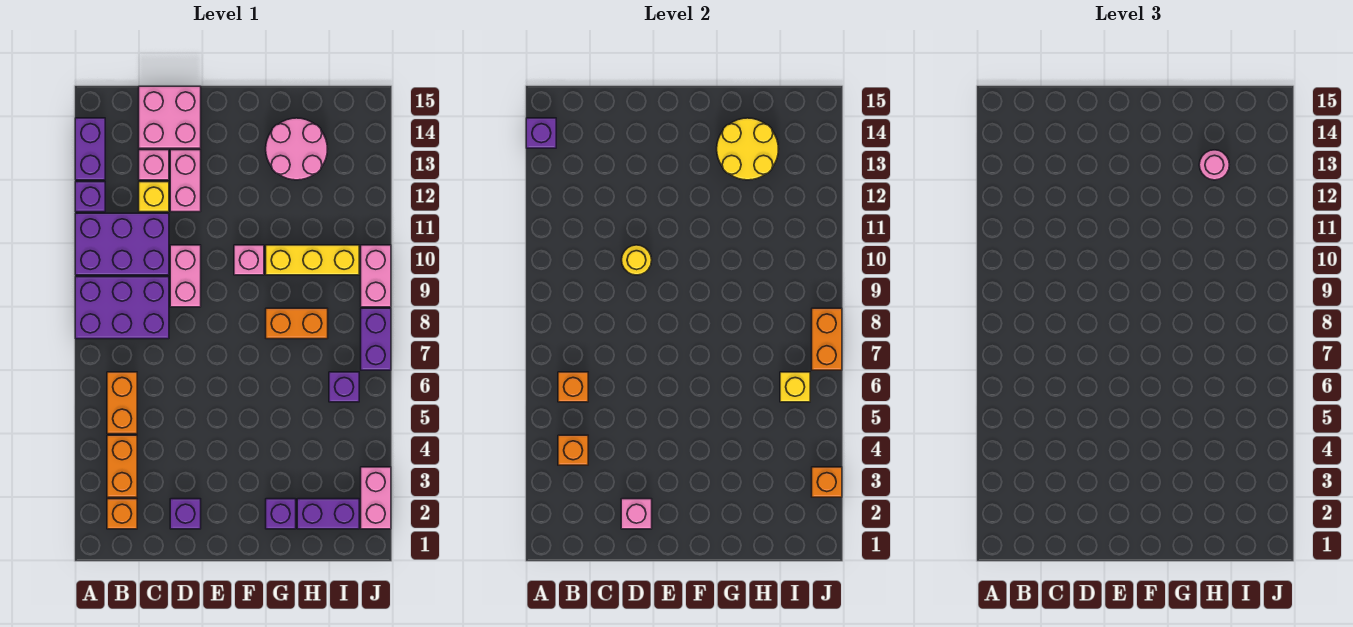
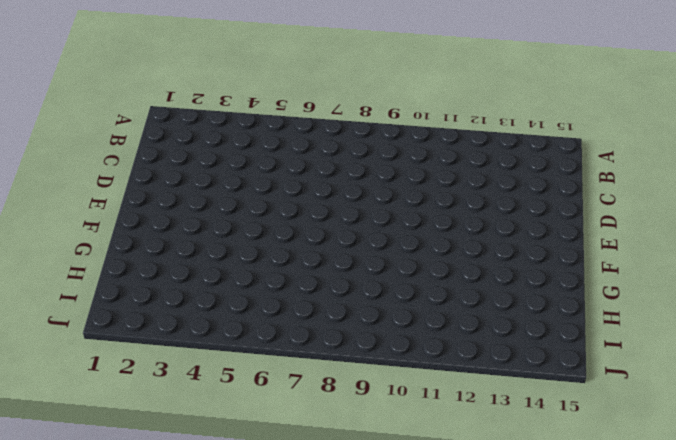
none -> purple 2x3 brick [75,277,169,339]
none -> purple 2x3 brick [75,213,169,275]
none -> purple 1x1 brick [75,182,105,212]
none -> purple 1x2 brick [75,118,105,180]

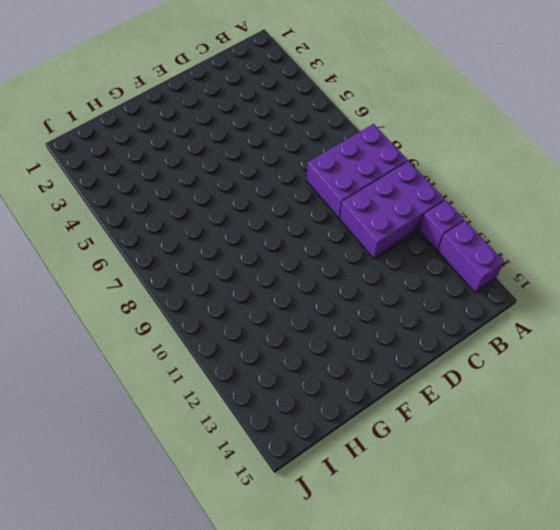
none -> orange 1x1 brick [107,499,137,529]
none -> orange 1x2 brick [107,435,137,497]
none -> orange 1x2 brick [107,372,137,434]
none -> yellow 1x1 brick [139,182,169,212]

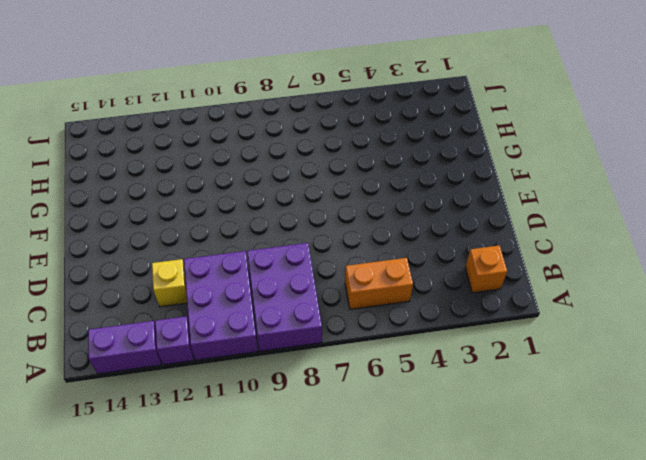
none -> orange 1x2 brick [107,435,137,497]
none -> pink 1x1 brick [139,150,169,180]
none -> pink 2x2 brick [139,86,201,148]
none -> purple 1x1 brick [170,499,201,529]

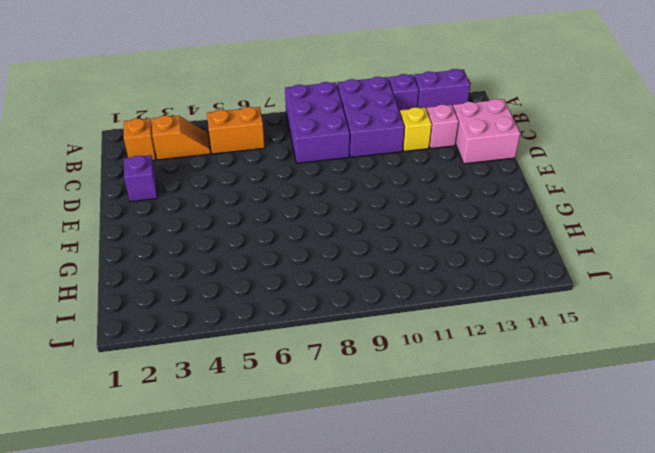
orange 1x2 slope [152,115,211,160] -> orange 1x2 brick [107,435,137,497]
none -> pink 1x2 brick [170,245,201,307]
none -> pink 1x2 brick [170,150,201,212]
none -> pink 1x1 brick [234,245,264,275]
none -> purple 1x1 brick [266,499,296,529]

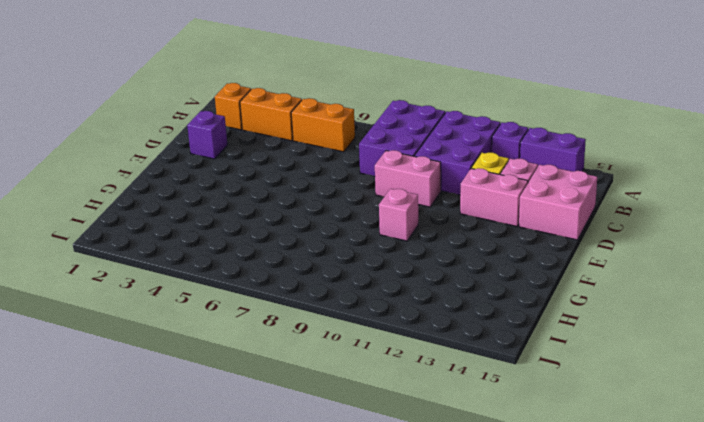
none -> purple 1x1 brick [266,499,296,529]
none -> orange 1x2 brick [266,308,328,339]
none -> yellow 1x3 brick [266,245,359,275]
none -> pink 2x2 round brick [266,118,327,180]

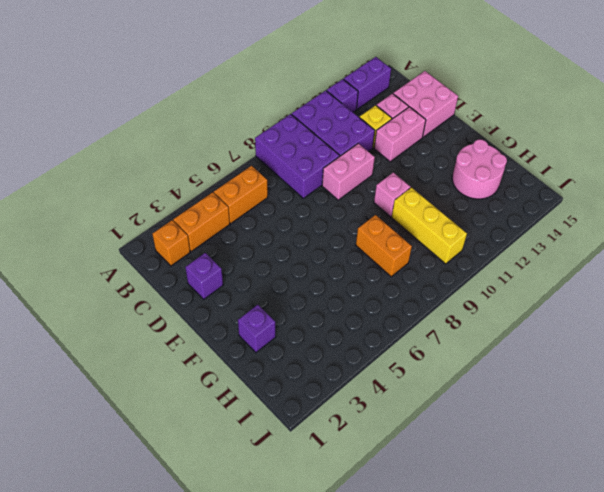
none -> purple 1x2 brick [297,499,359,529]
none -> purple 1x1 brick [329,372,359,402]
none -> pink 1x2 brick [361,467,391,529]
none -> purple 1x2 brick [361,308,391,370]

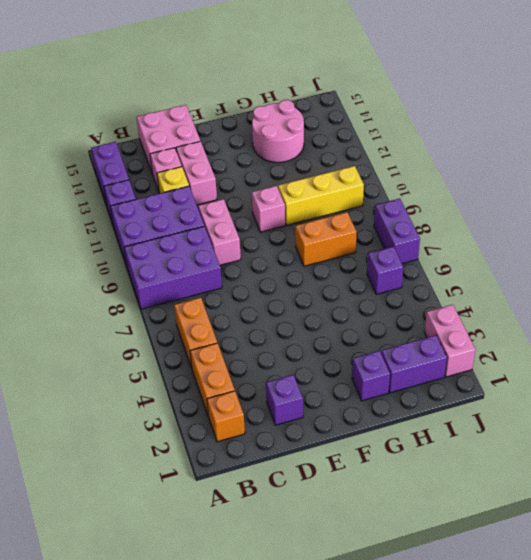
none -> pink 1x2 brick [361,245,391,307]
none -> purple 1x1 brick [526,118,556,148]
none -> orange 1x1 brick [558,435,588,465]
none -> orange 1x1 brick [558,372,588,402]

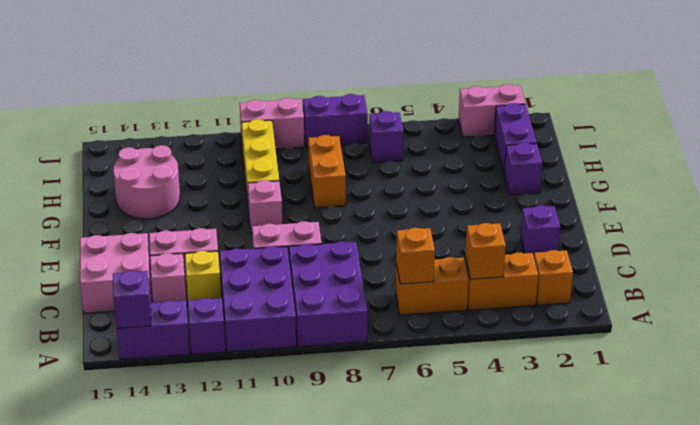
none -> pink 1x1 brick [621,499,652,529]
none -> yellow 1x1 round brick [622,245,652,275]
none -> yellow 2x2 round brick [717,118,778,180]
none -> yellow 1x1 brick [780,372,810,402]

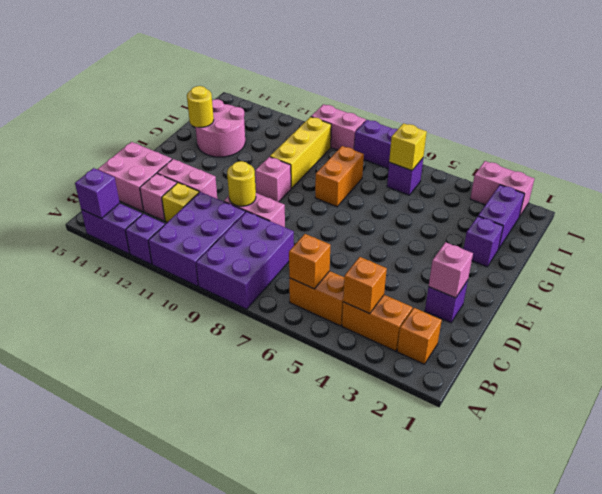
yellow 1x1 round brick [187,86,214,127] -> yellow 2x2 round brick [717,118,778,180]
none -> orange 1x1 brick [812,467,842,497]
none -> orange 1x2 brick [812,308,842,370]
none -> pink 1x1 round brick [1199,150,1229,180]

